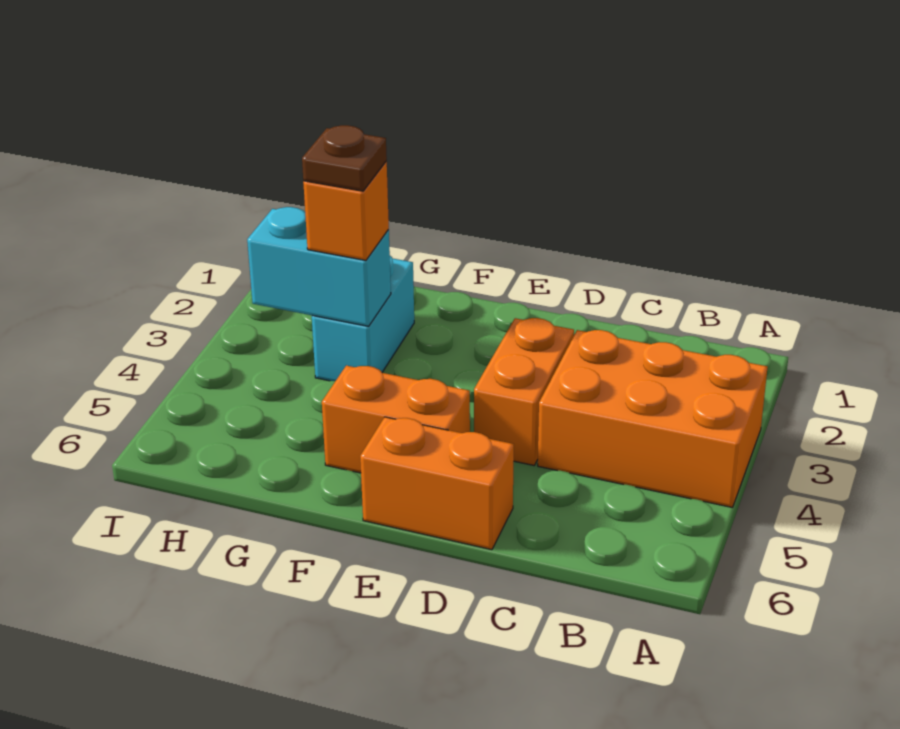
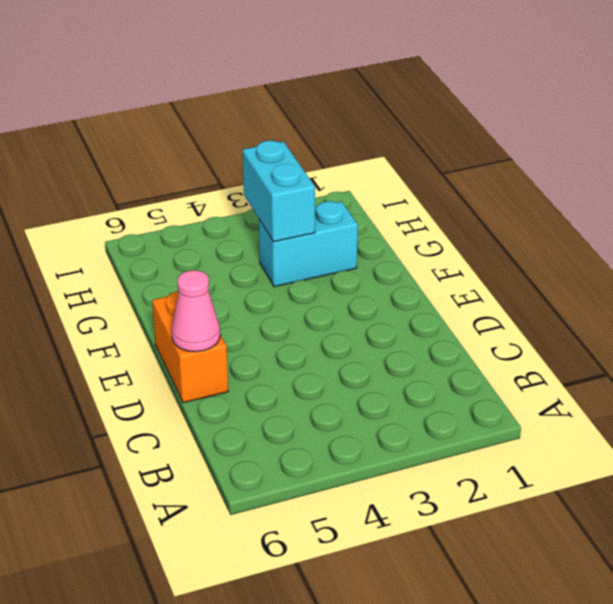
pink 1x1 cone [171,270,220,352] -> none
none -> orange 2x3 brick [538,330,768,507]
none -> orange 1x2 brick [474,318,574,465]

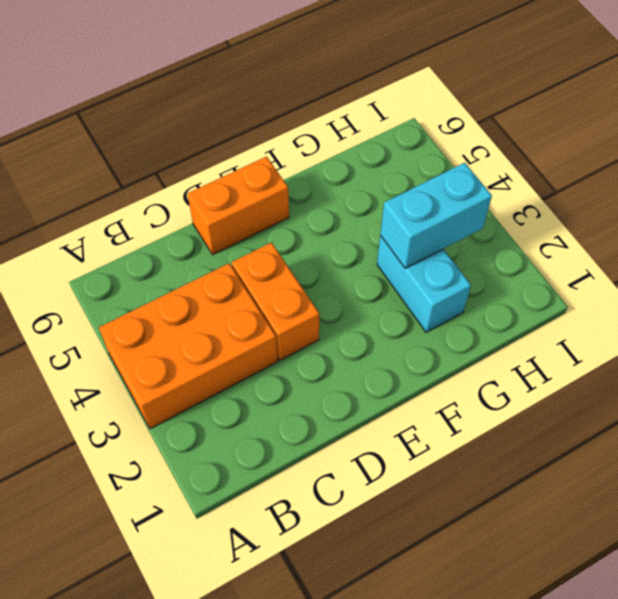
none -> orange 1x2 brick [322,366,470,473]
none -> orange 1x1 brick [303,162,389,260]

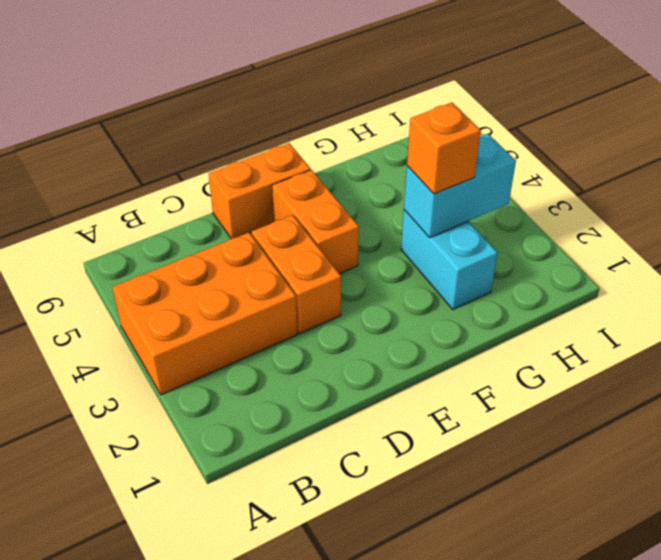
orange 1x2 brick [272,170,359,274] -> orange 1x2 brick turned to [322,366,470,473]
none -> brown 1x1 plate [302,125,387,191]

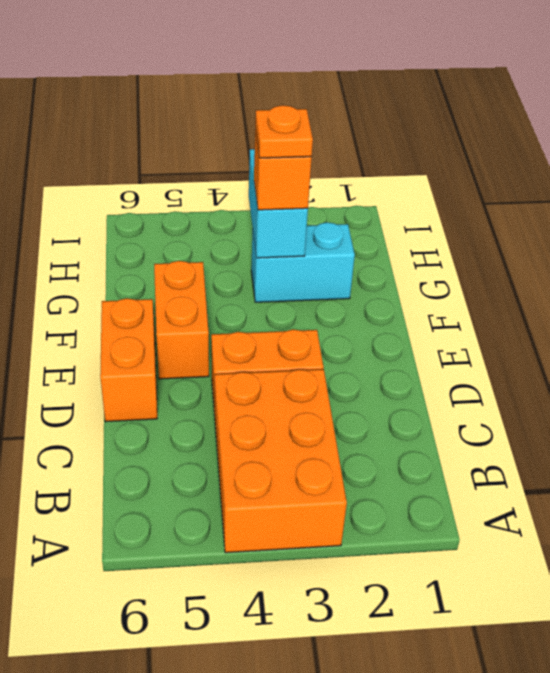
orange 1x1 plate [255,105,313,158] -> brown 1x1 plate [302,125,387,191]

